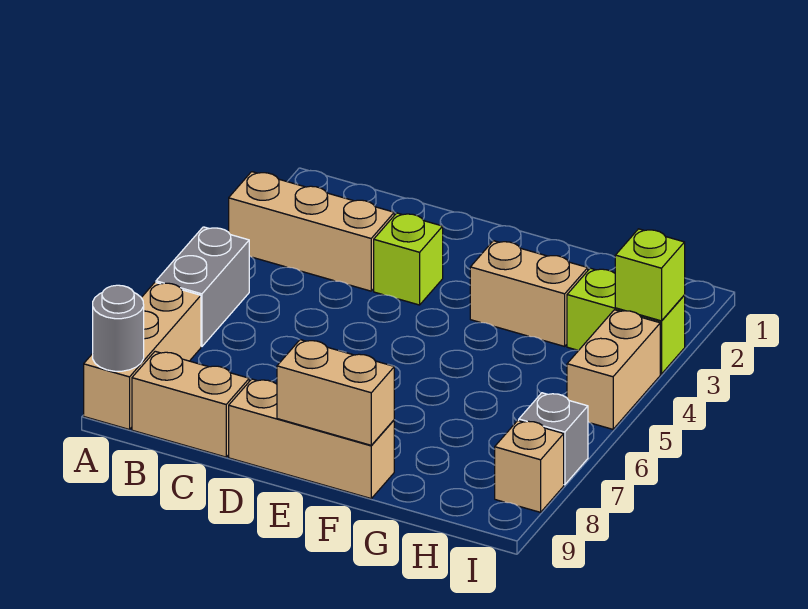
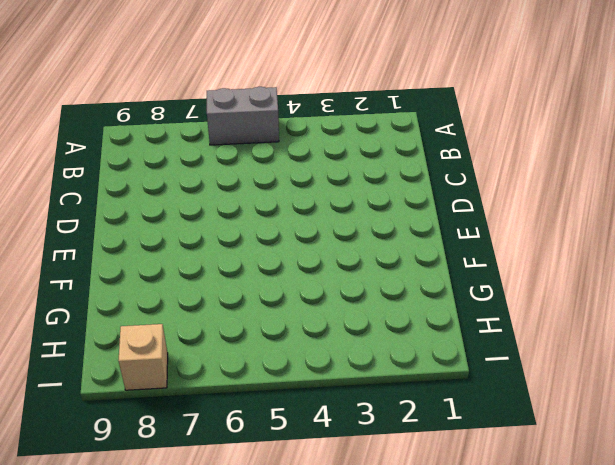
none -> tan 1x3 brick [229,172,394,291]
none -> tan 1x3 brick [84,282,201,430]
none -> tan 1x2 brick [132,351,249,457]

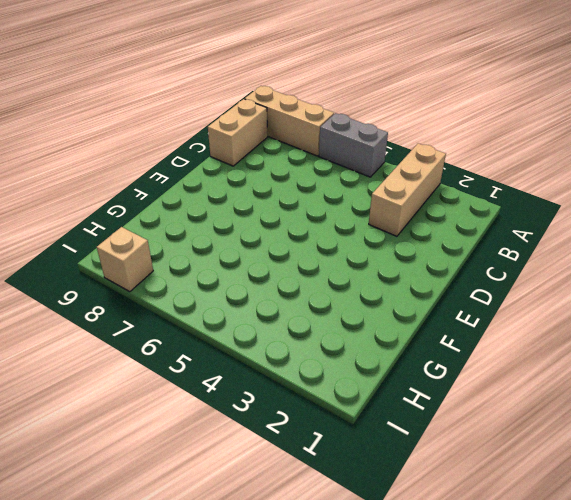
none -> lime 1x1 brick [374,213,443,305]
none -> tan 1x3 brick [229,379,394,498]
none -> tan 1x2 brick [470,241,588,346]

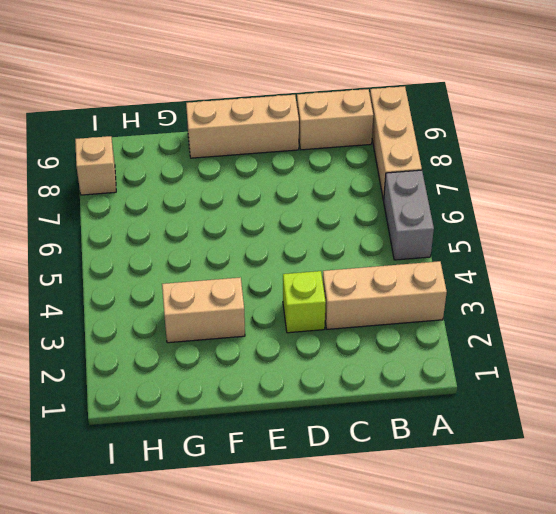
none -> lime 1x2 brick [567,268,685,374]
none -> tan 1x2 brick [567,310,660,429]
none -> grey 1x1 brick [519,393,588,485]

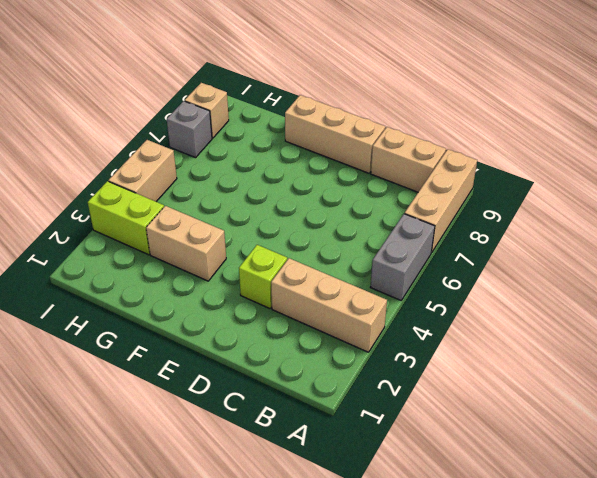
none -> grey 1x1 round brick [93,285,144,371]
none -> tan 1x2 brick [277,340,394,445]
none -> lime 1x1 brick [615,229,685,321]

